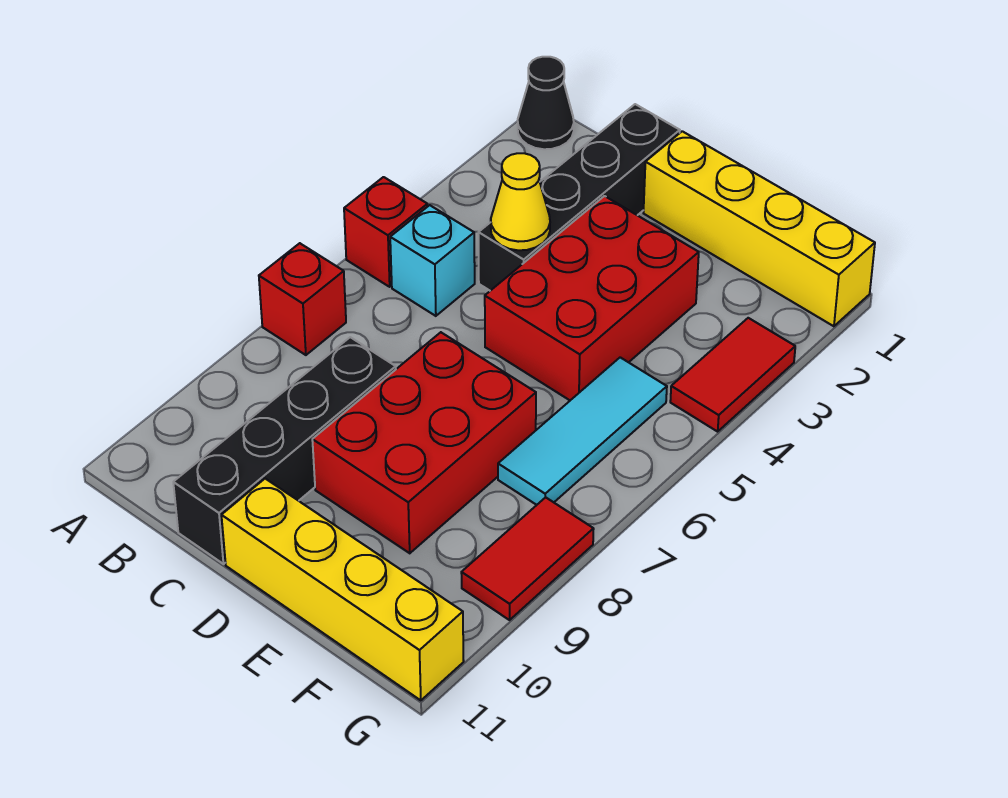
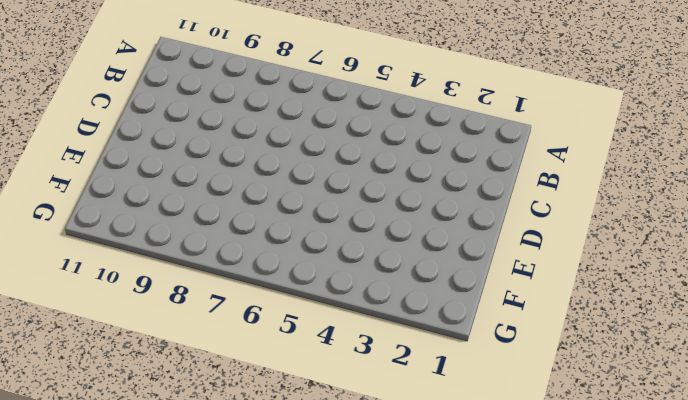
none -> black 1x1 cone [518,57,574,149]
none -> red 1x1 brick [344,177,428,287]
none -> red 1x1 brick [259,243,346,355]

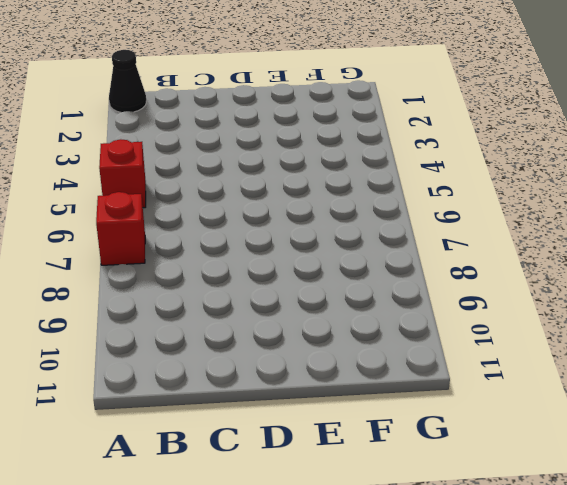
none -> cyan 1x1 brick [390,205,475,316]
none -> black 1x4 brick [478,104,680,291]
none -> black 1x4 brick [173,337,396,564]

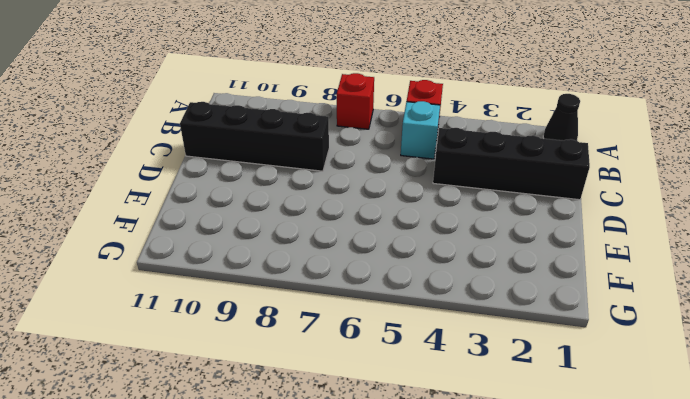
none -> yellow 1x4 brick [643,131,875,326]
none -> red 2x3 brick [485,196,699,400]
none -> red 2x3 brick [312,332,536,553]

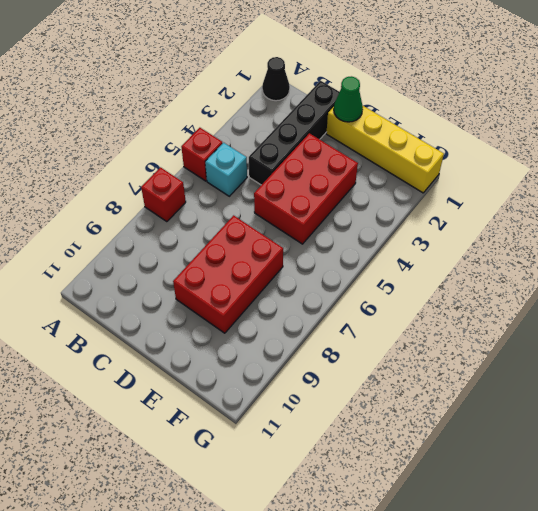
green 1x1 cone [334,76,363,122] -> none
none -> black 1x4 brick [173,337,396,564]
none -> yellow 1x4 brick [221,479,464,700]
none -> cyan 1x3 tile [498,357,667,505]

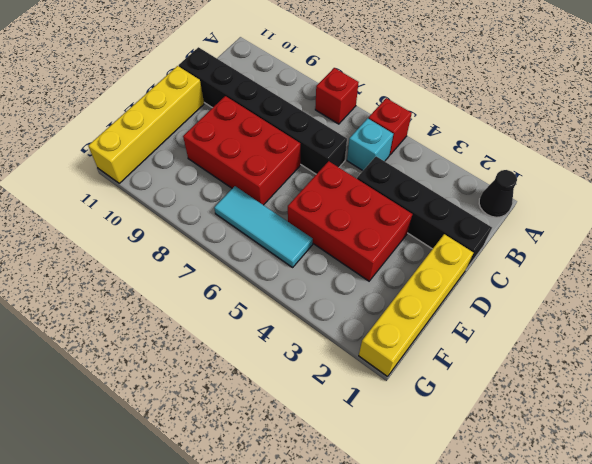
black 1x6 brick [179,47,347,174] -> black 1x4 brick [173,337,396,564]
none -> red 1x2 tile [670,318,795,432]
none -> red 1x2 tile [461,497,594,620]
none -> yellow 1x1 cone [491,153,550,250]

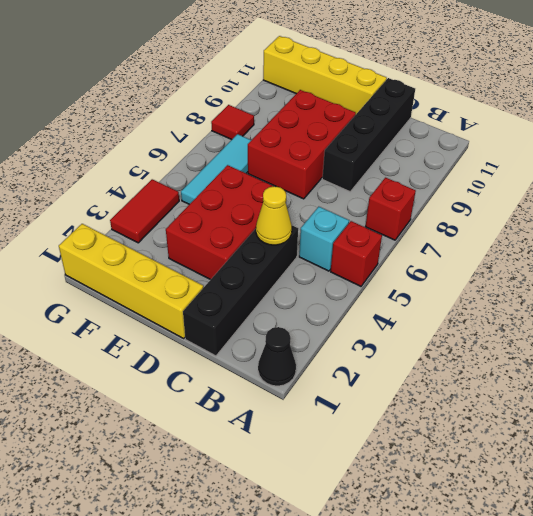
red 1x1 tile [211,105,254,140] -> red 1x2 tile [461,497,594,620]

